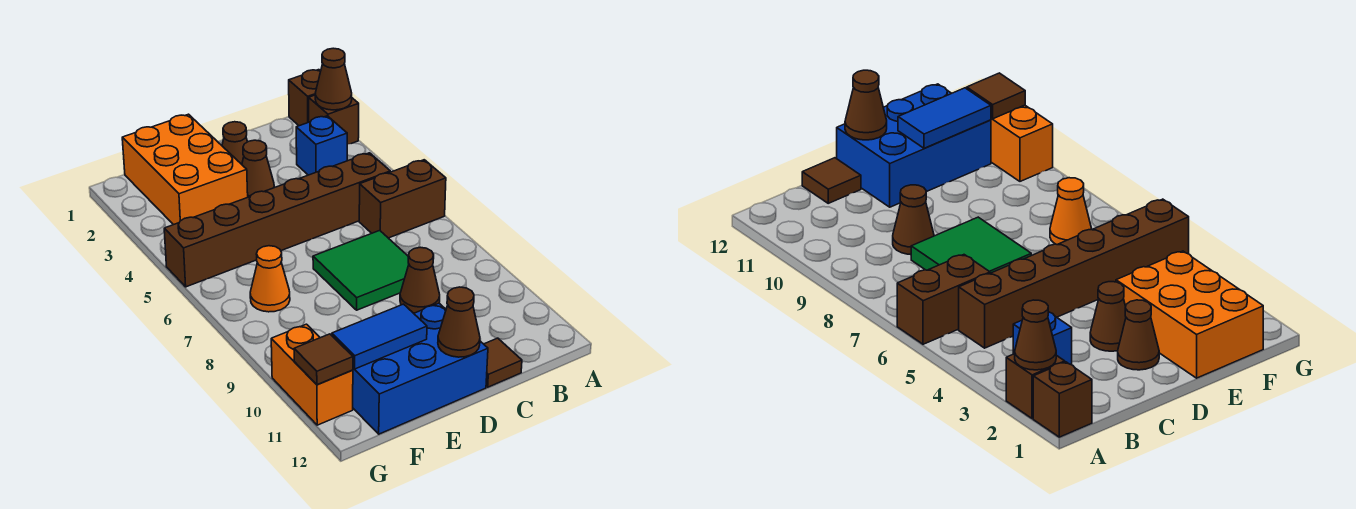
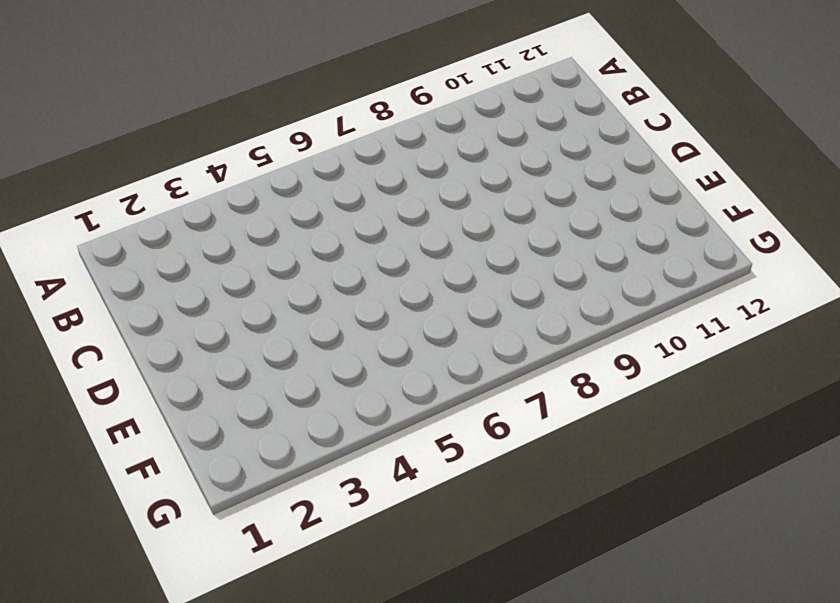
none -> brown 1x1 brick [289,70,321,126]
none -> brown 1x1 brick [309,95,359,145]
none -> brown 1x2 brick [359,160,446,238]

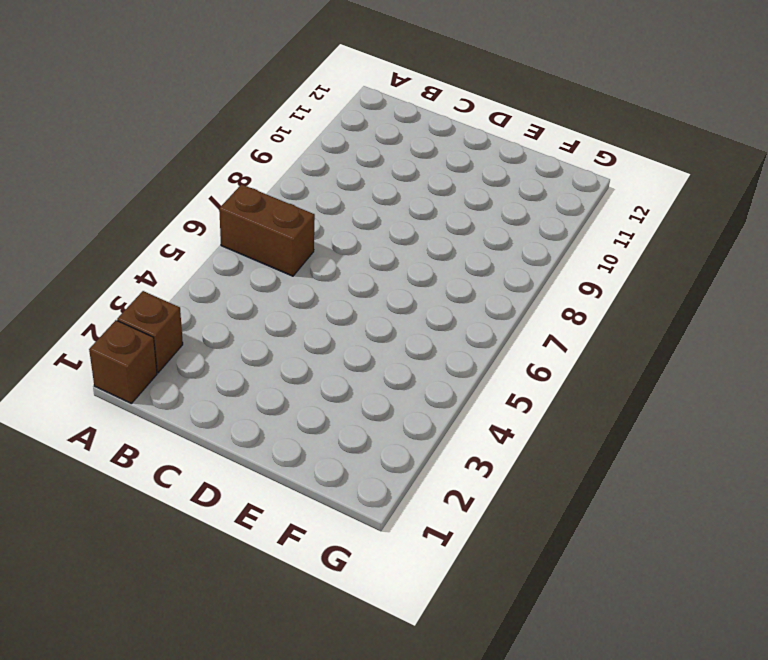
none -> blue 1x1 brick [296,116,347,175]
none -> brown 1x6 brick [164,153,390,287]
none -> green 2x2 tile [313,230,409,310]

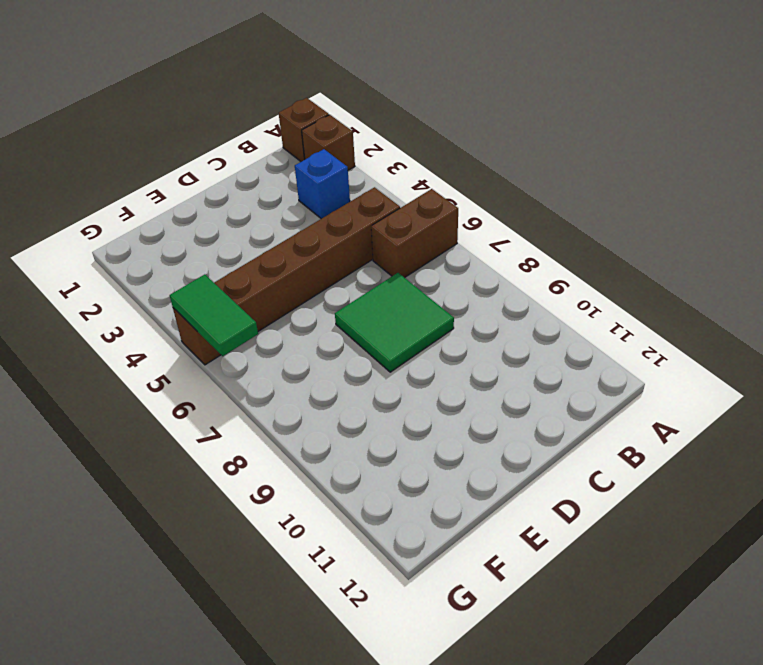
green 1x2 tile [170,274,258,356] -> none
none -> brown 1x1 cone [400,247,440,313]
none -> brown 1x1 tile [484,338,522,387]
none -> brown 1x1 cone [222,122,247,164]

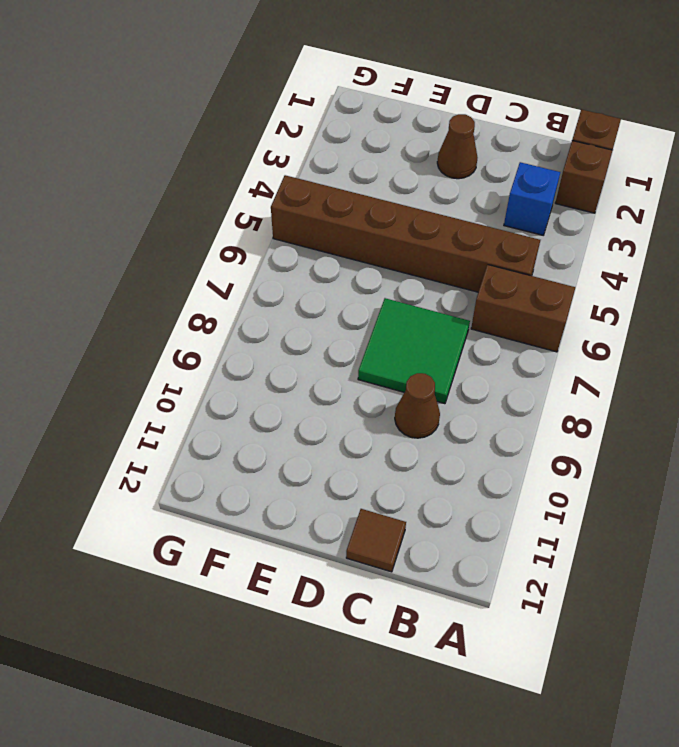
none -> brown 1x1 cone [242,140,274,197]
none -> blue 2x3 brick [353,303,488,434]
none -> orange 2x3 brick [122,114,248,225]

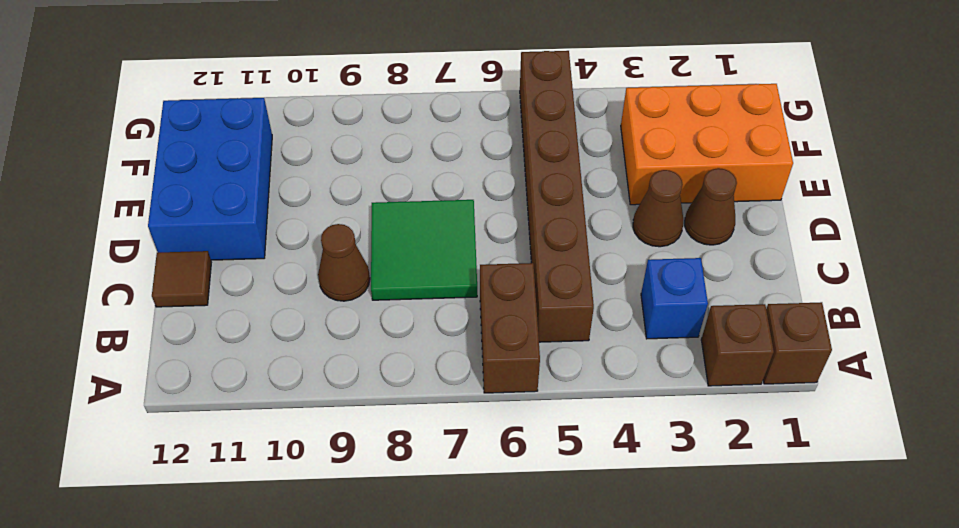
none -> orange 1x1 cone [250,246,290,312]
none -> orange 1x2 brick [271,324,353,425]
none -> brown 1x1 cone [315,48,352,110]

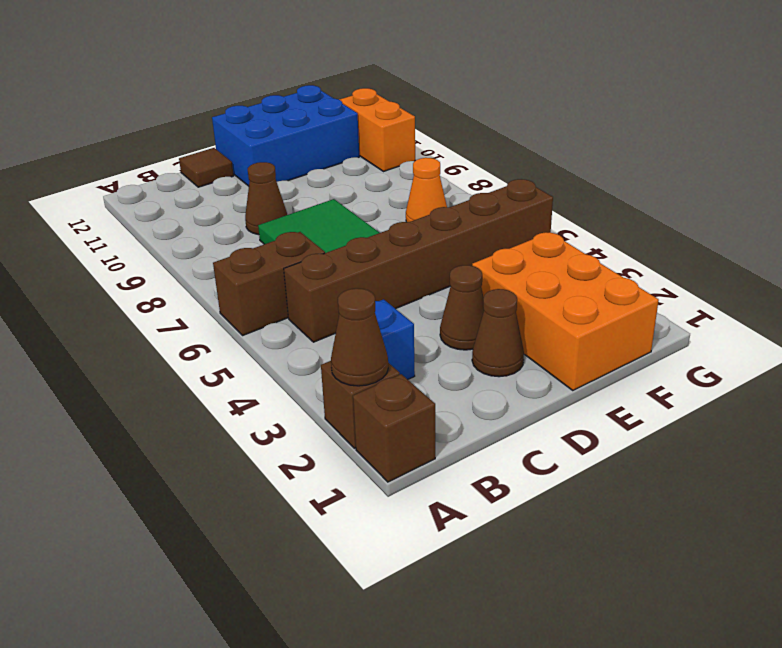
none -> brown 1x1 cone [438,287,480,357]
none -> blue 1x2 tile [332,304,427,369]
none -> brown 1x1 tile [294,334,353,385]

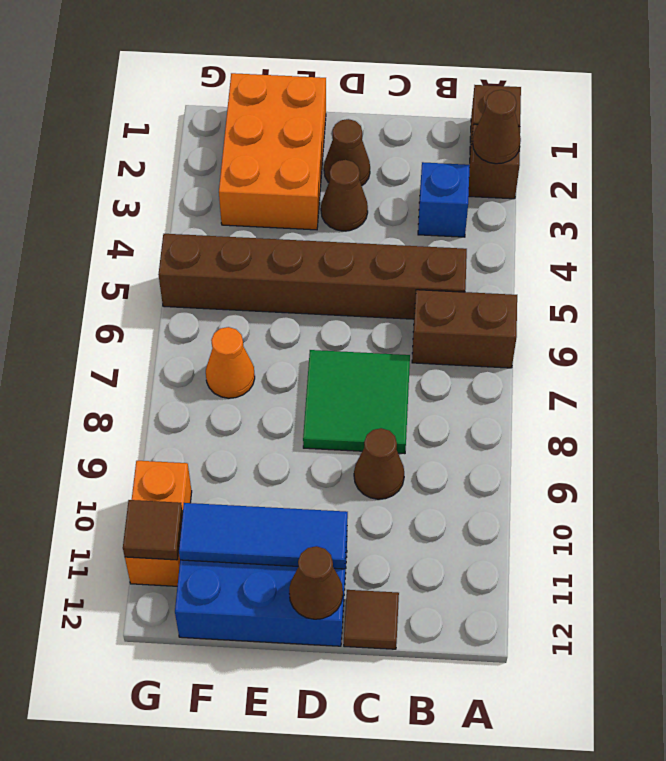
blue 1x3 tile [179,503,348,569] -> blue 1x2 tile [332,304,427,369]

